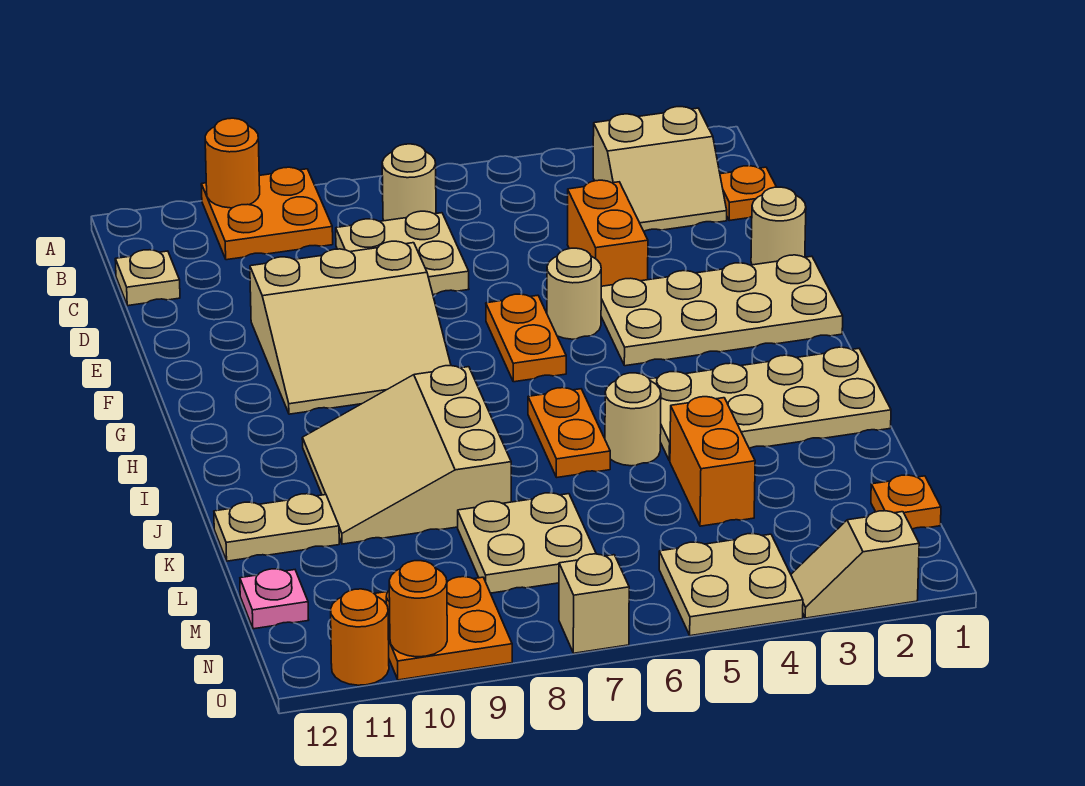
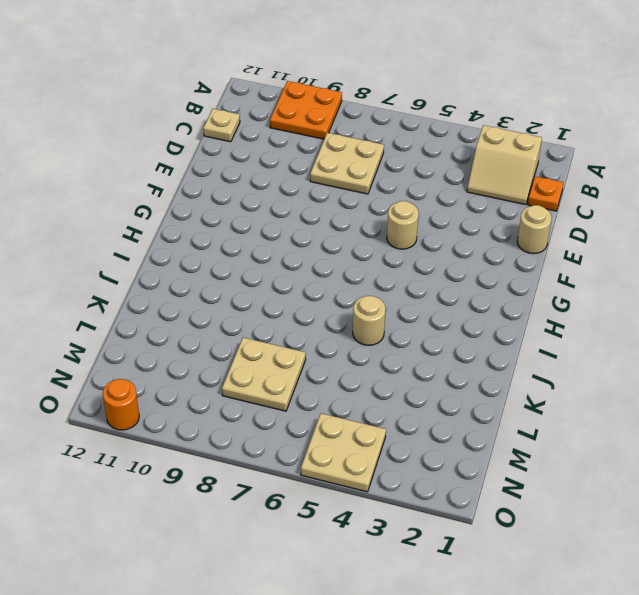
none -> tan 1x1 round brick [382,144,436,221]
none -> orange 1x2 brick [567,180,648,286]
none -> tan 3x3 slope [250,241,451,414]

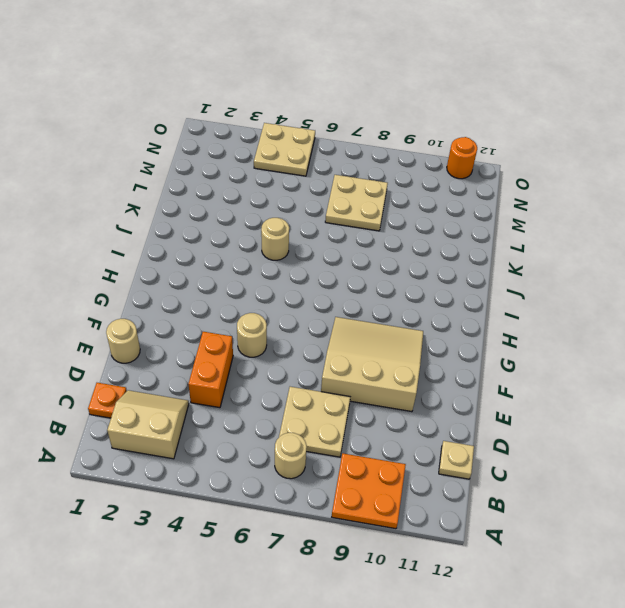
none -> tan 2x4 plate [601,255,843,366]
none -> orange 1x2 plate [486,294,566,382]
none -> tan 2x4 plate [649,347,891,461]

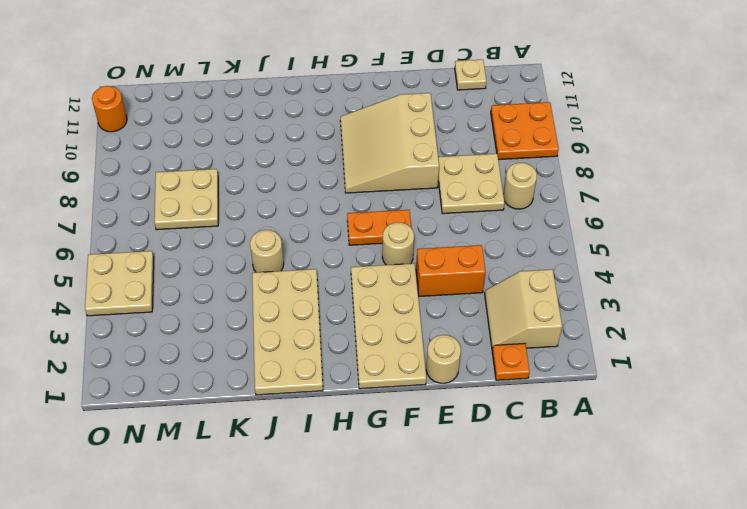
none -> orange 1x2 plate [528,388,610,477]
none -> tan 3x3 slope [302,366,511,544]
none -> orange 1x2 brick [670,397,755,526]

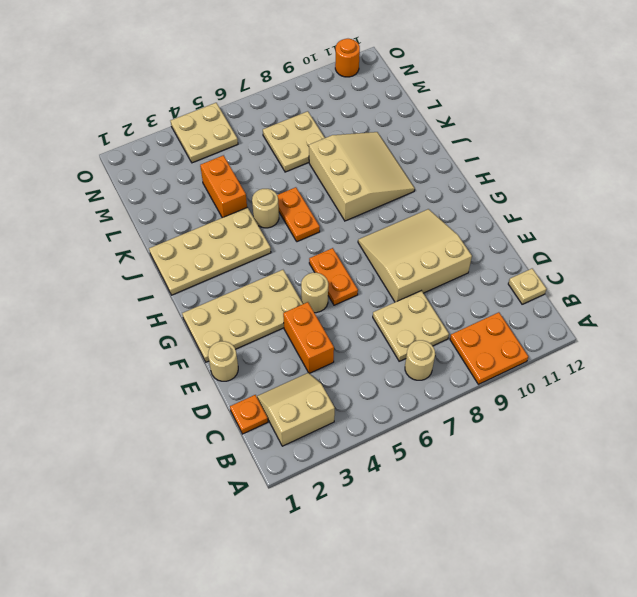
none -> tan 1x2 plate [214,494,339,561]
none -> orange 1x1 plate [871,475,941,529]
none -> pink 1x1 plate [240,569,309,629]

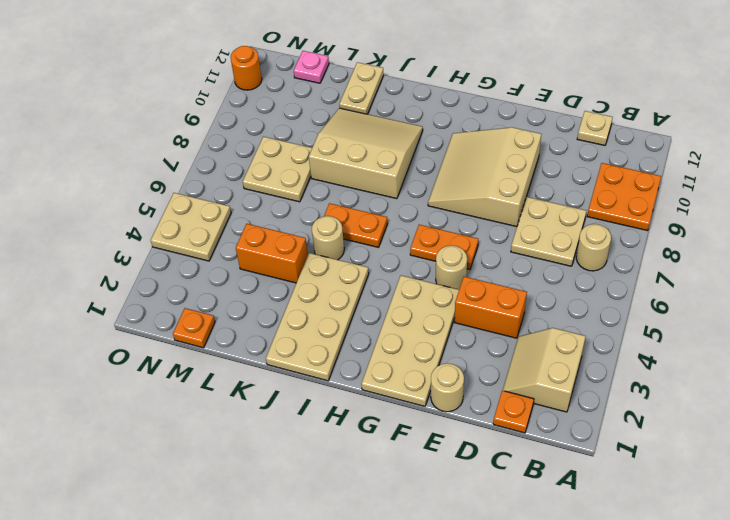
none -> orange 2x2 plate [374,577,512,680]
none -> tan 1x2 slope [791,511,919,618]
none -> tan 1x1 brick [559,554,629,653]

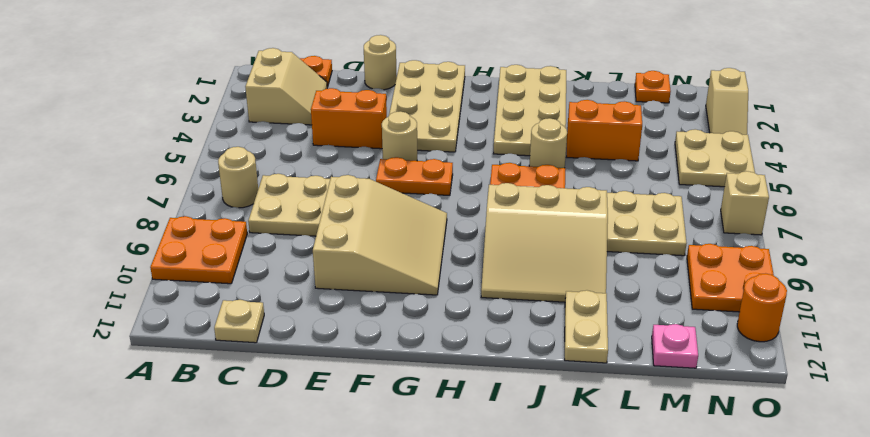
none -> orange 1x1 round brick [205,118,260,208]
none -> orange 1x1 round brick [389,561,447,657]

